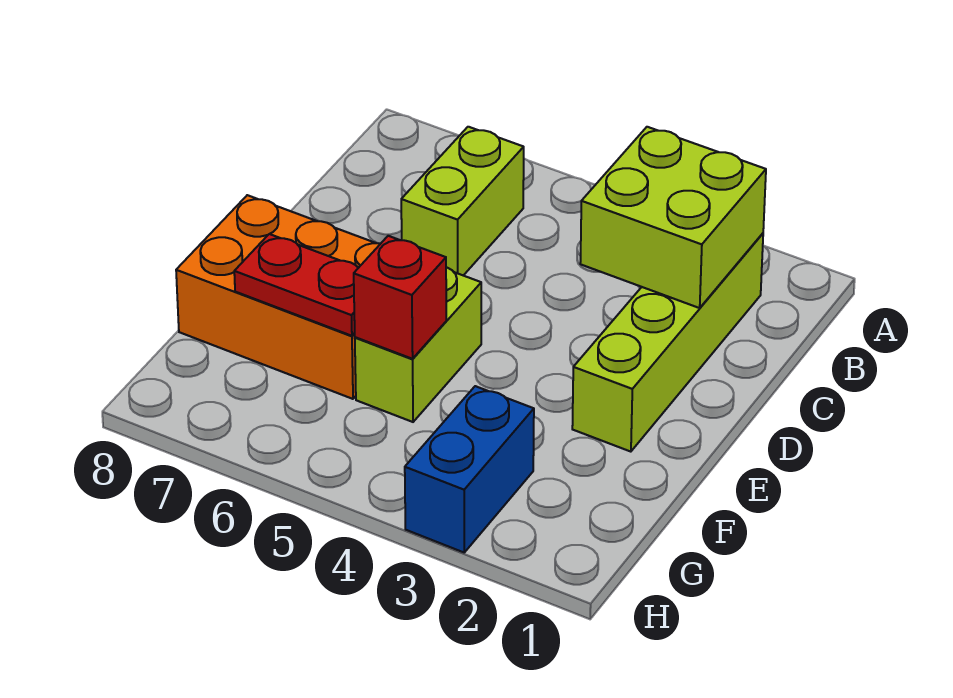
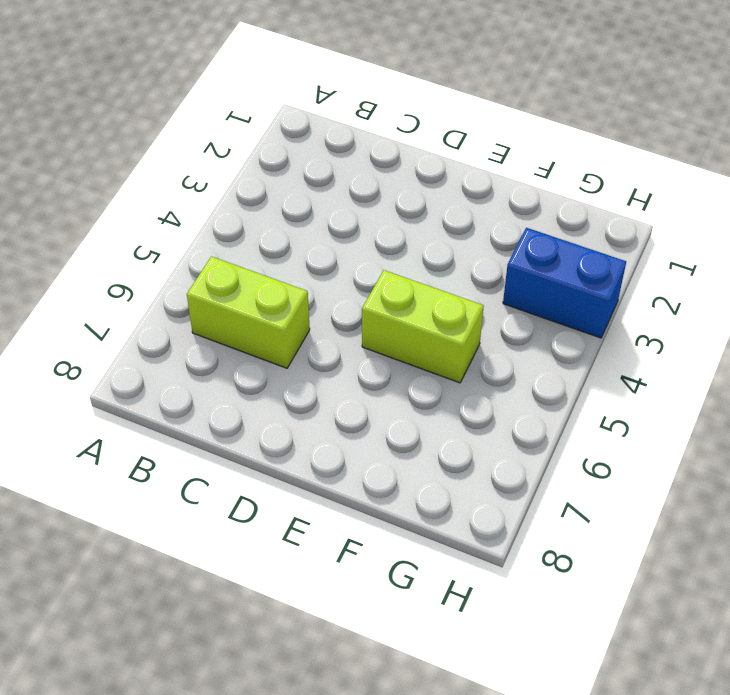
none -> lime 1x4 brick [572,233,763,452]
none -> orange 2x3 brick [176,195,381,399]

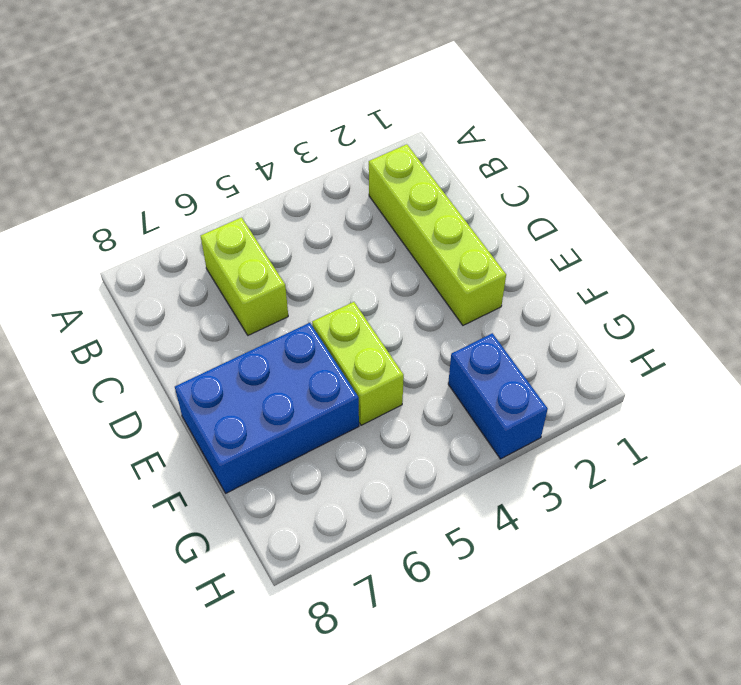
blue 2x3 brick [175,323,359,493] -> orange 2x3 brick [176,195,381,399]
none -> lime 2x2 brick [580,127,766,308]
none -> red 1x1 brick [354,236,446,359]

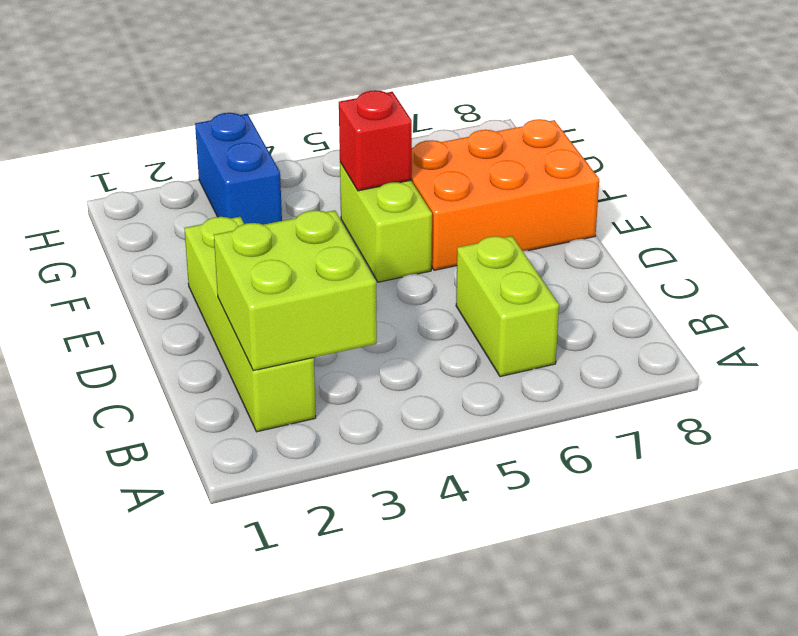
none -> red 1x2 plate [234,234,358,336]

